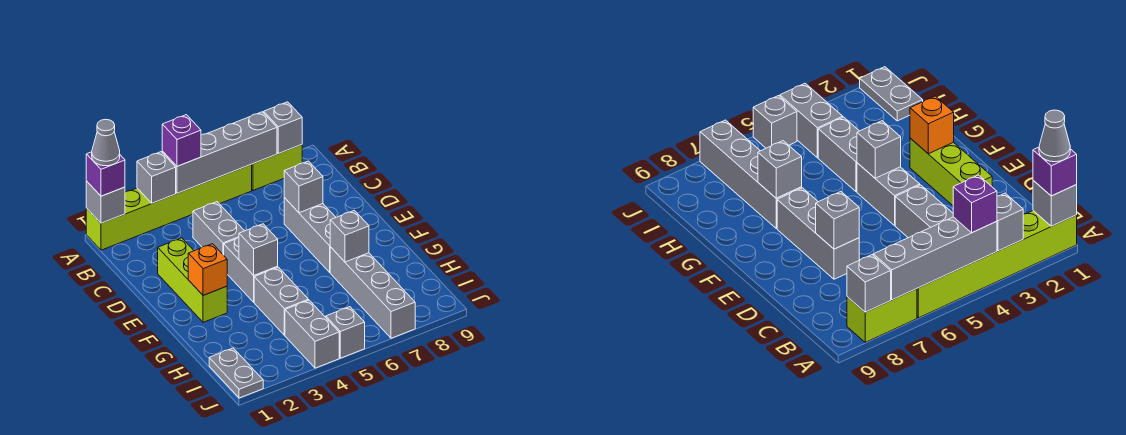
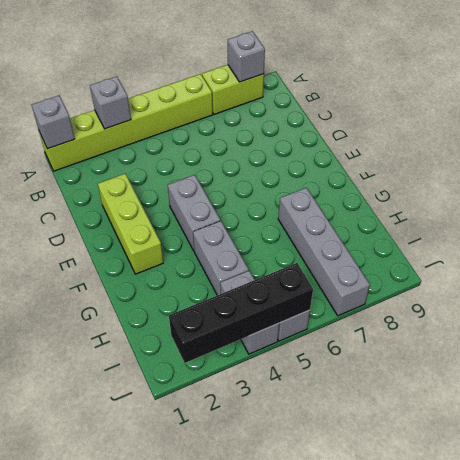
black 1x4 brick [169,263,313,363] -> none
none -> grey 1x2 brick [193,202,244,255]
none -> grey 1x3 brick [284,198,336,272]
none -> grey 1x2 plate [209,348,263,398]

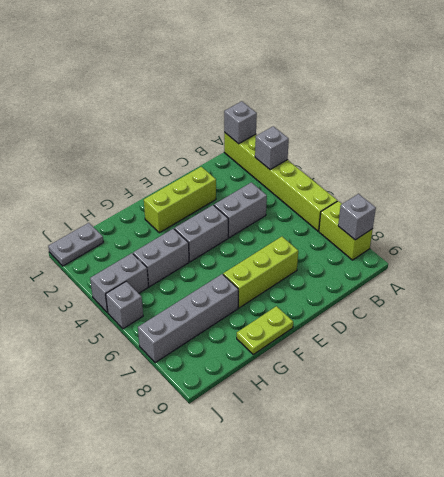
lime 1x3 brick [223,237,298,308] -> grey 1x3 brick [284,198,336,272]
lime 1x2 plate [237,306,293,354] -> none
none -> grey 1x4 brick [162,112,277,193]
none -> grey 1x1 brick [284,161,323,213]
none -> orange 1x1 brick [188,244,227,295]

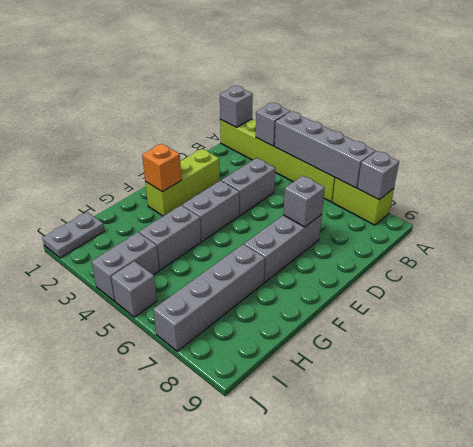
none -> grey 1x1 brick [239,224,278,275]
none -> grey 1x1 brick [330,210,369,262]
none -> purple 1x1 brick [86,152,125,196]

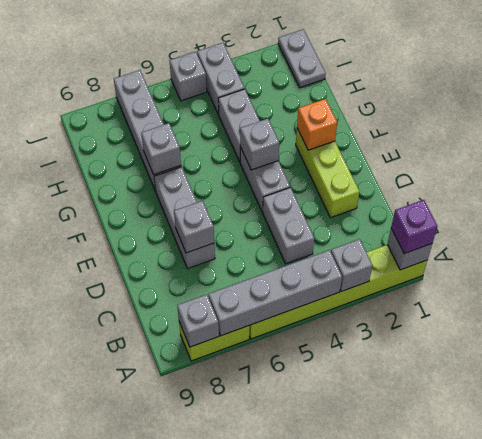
none -> purple 1x1 brick [162,115,201,166]
none -> grey 1x1 cone [92,119,120,166]

